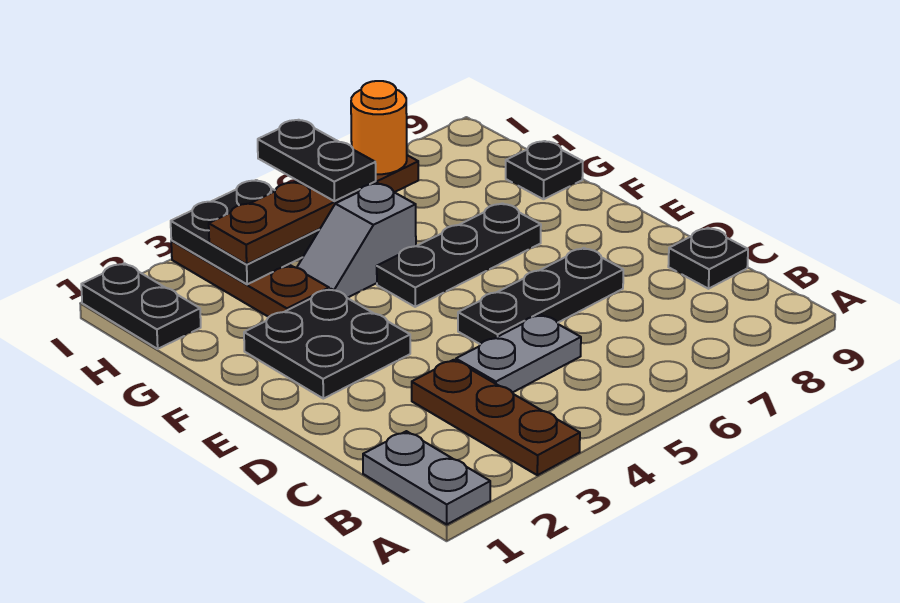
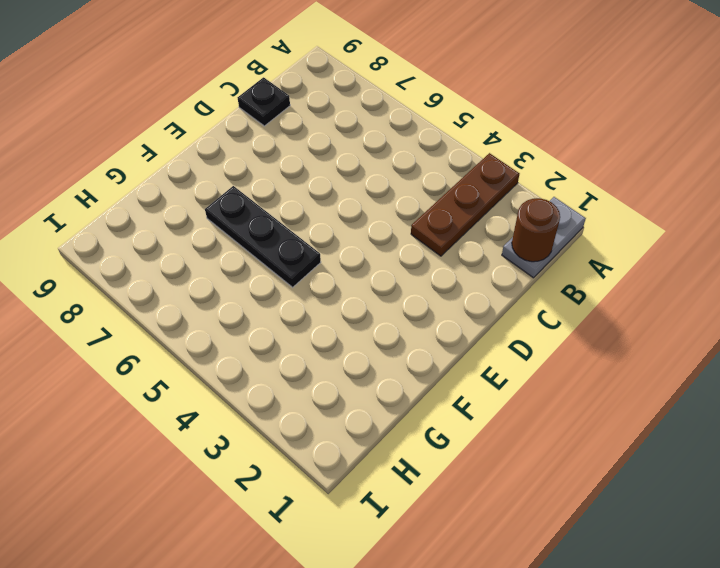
brown 1x1 round brick [512,198,560,262] -> none
none -> grey 1x2 plate [456,315,581,393]
none -> black 1x3 plate [458,248,623,344]
none -> black 2x2 plate [244,289,410,399]

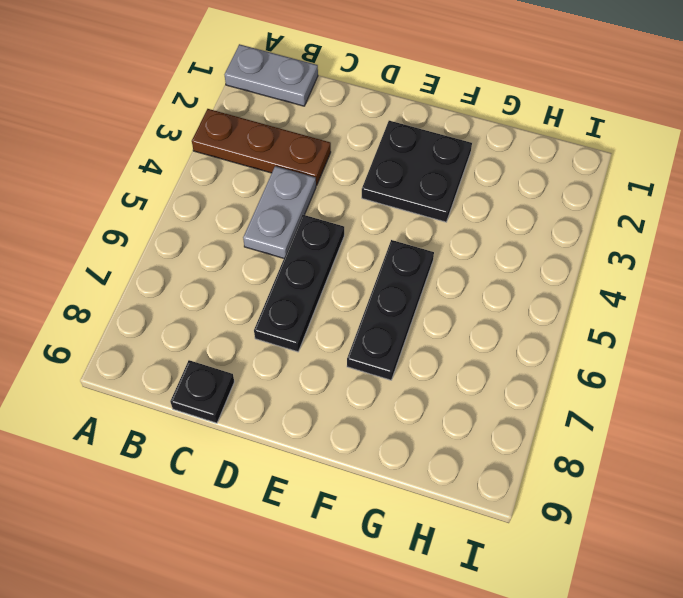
none -> brown 1x3 plate [171,241,329,317]
none -> grey 1x2 slope [297,183,416,298]
none -> black 1x1 plate [506,141,583,199]

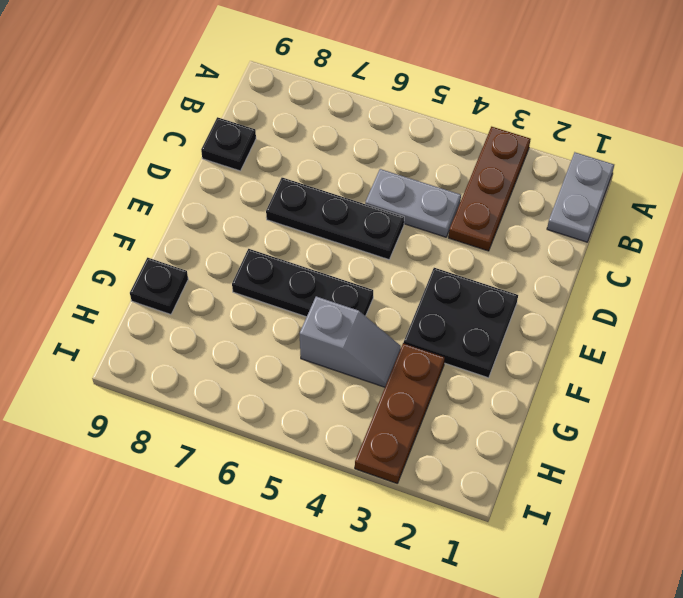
none -> black 1x2 plate [81,263,201,349]
none -> black 2x2 plate [171,180,320,284]
none -> brown 1x4 plate [209,155,418,264]

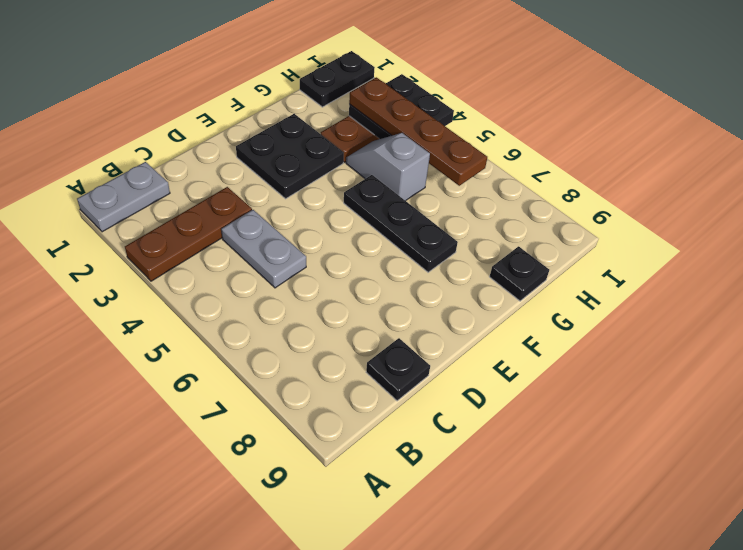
none -> black 1x3 plate [458,248,623,344]
none -> black 1x2 plate [258,120,376,201]
none -> orange 1x1 round brick [351,81,407,174]

